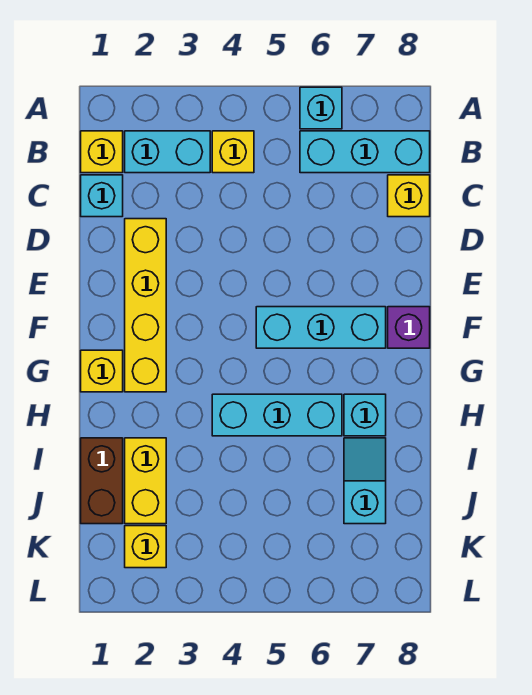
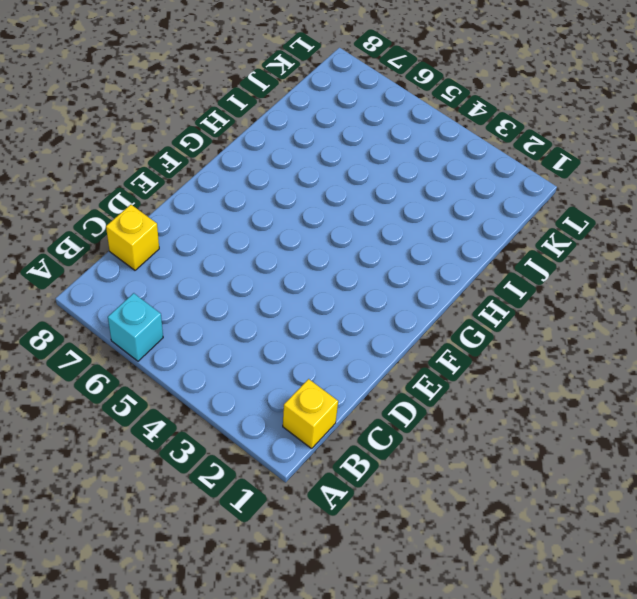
none -> cyan 1x2 brick [125,131,210,173]
none -> yellow 1x1 brick [212,131,254,173]
none -> cyan 1x3 brick [300,131,430,173]

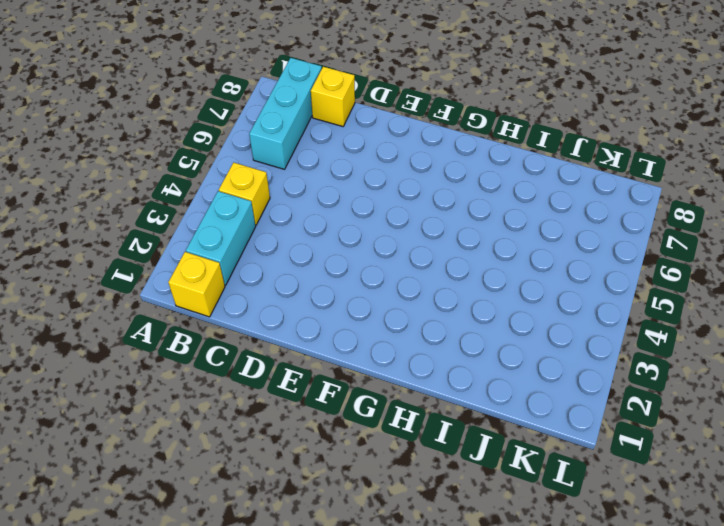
none -> cyan 1x1 brick [300,87,342,129]
none -> cyan 1x1 brick [81,175,123,217]
none -> yellow 1x4 brick [125,219,166,392]

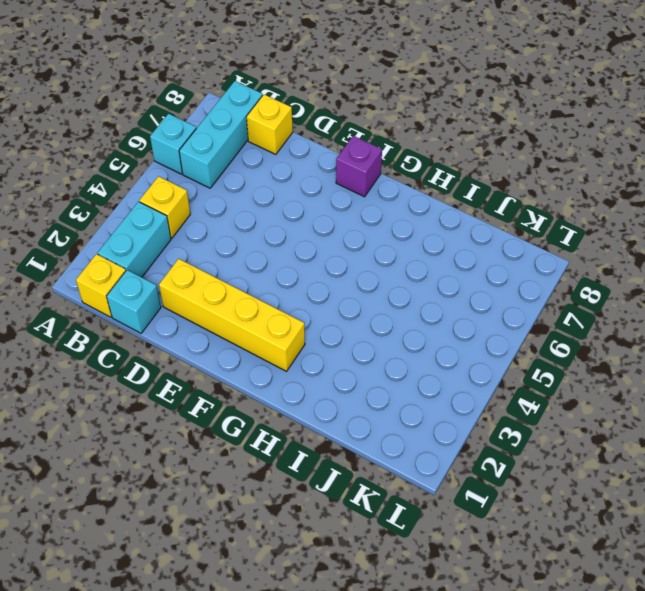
none -> cyan 1x3 brick [256,307,386,348]
none -> yellow 1x1 brick [81,350,123,392]
none -> cyan 1x3 brick [212,394,342,436]

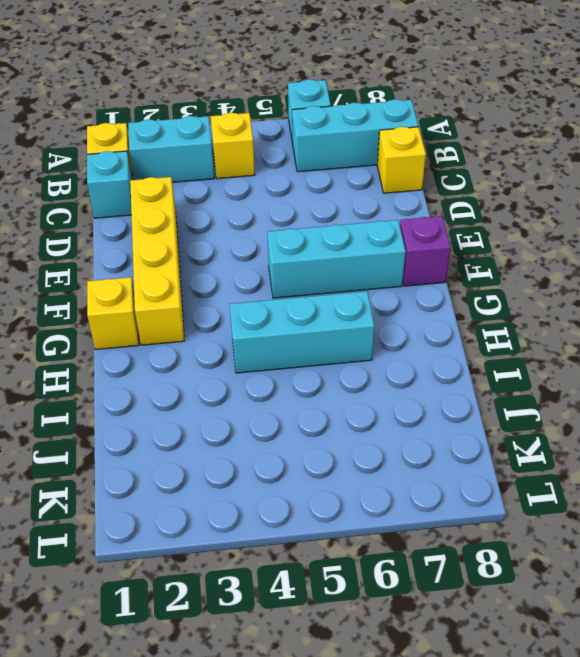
none -> cyan 1x1 brick [344,394,386,436]
none -> brown 1x2 brick [81,438,123,524]
none -> yellow 1x2 brick [125,438,166,524]

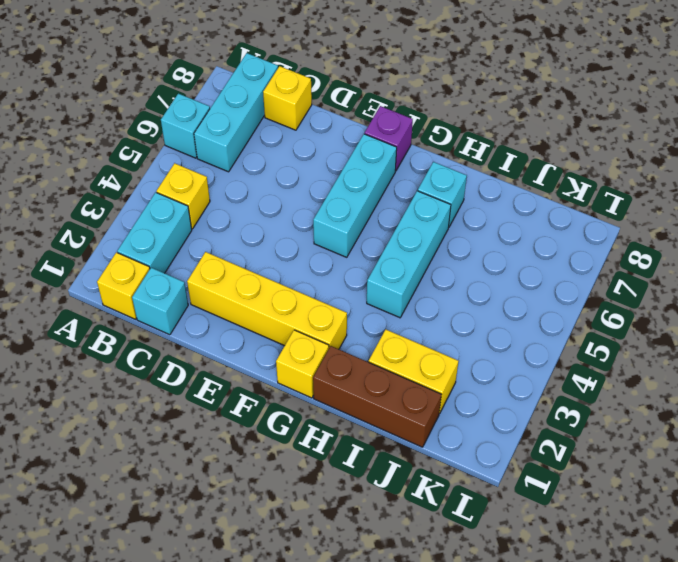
brown 1x3 brick [313,346,441,447] -> brown 1x2 brick [81,438,123,524]
none -> cyan 1x2 slope [344,438,386,524]
none -> yellow 1x1 brick [125,526,166,568]

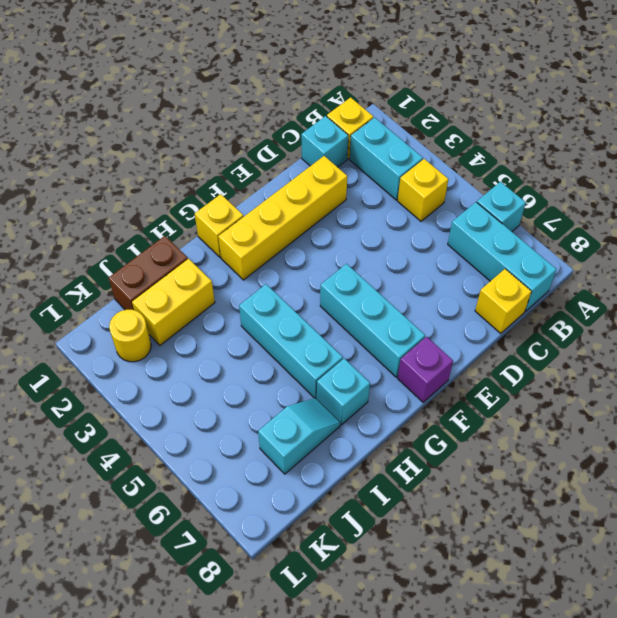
yellow 1x1 round brick [109,310,151,362] -> yellow 1x1 brick [125,526,166,568]

